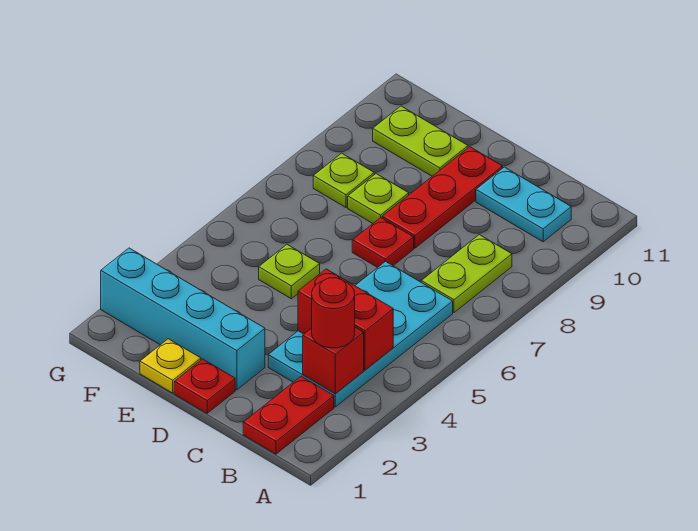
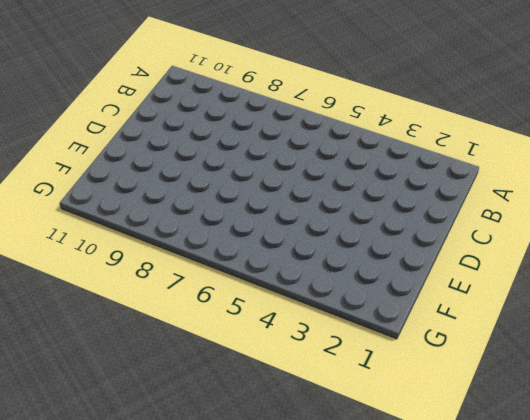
none -> red 1x2 plate [243,376,334,454]
none -> cyan 2x4 plate [268,261,453,407]
none -> lime 1x2 plate [421,235,512,312]

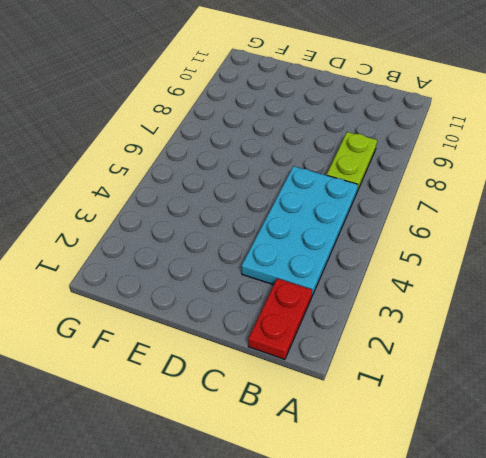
none -> cyan 1x2 plate [476,167,571,242]
none -> red 1x1 plate [174,359,235,413]
none -> cyan 1x4 brick [101,248,265,390]

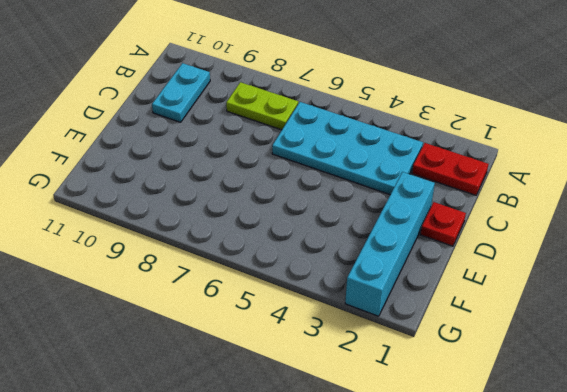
none -> red 1x1 plate [352,218,414,267]
none -> red 1x3 plate [382,147,503,248]
none -> yellow 1x1 plate [140,339,201,393]

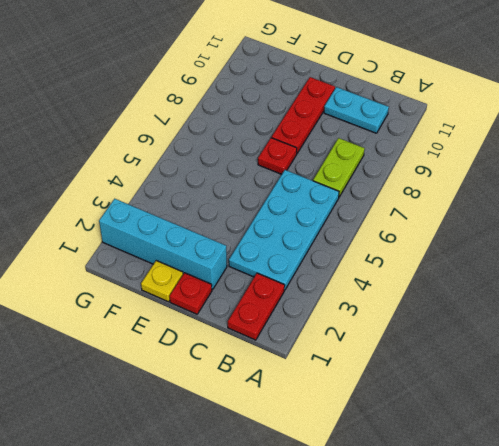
none -> lime 1x1 plate [259,245,320,299]
none -> lime 1x1 plate [348,174,409,223]
none -> lime 1x2 plate [373,106,468,176]

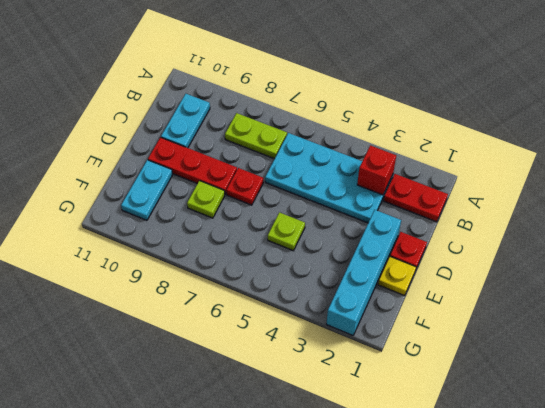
cyan 1x2 plate [121,160,173,220] -> lime 1x2 plate [373,106,468,176]
none -> lime 1x1 plate [313,153,374,207]
none -> red 1x2 brick [298,269,393,370]
none -> red 1x1 round brick [312,278,355,348]

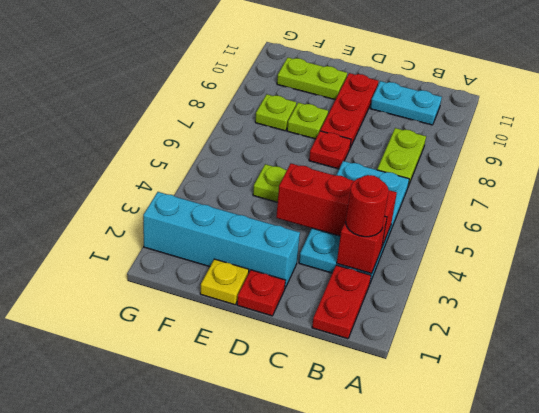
red 1x3 brick [276,164,397,246] -> red 1x2 brick [298,269,393,370]

